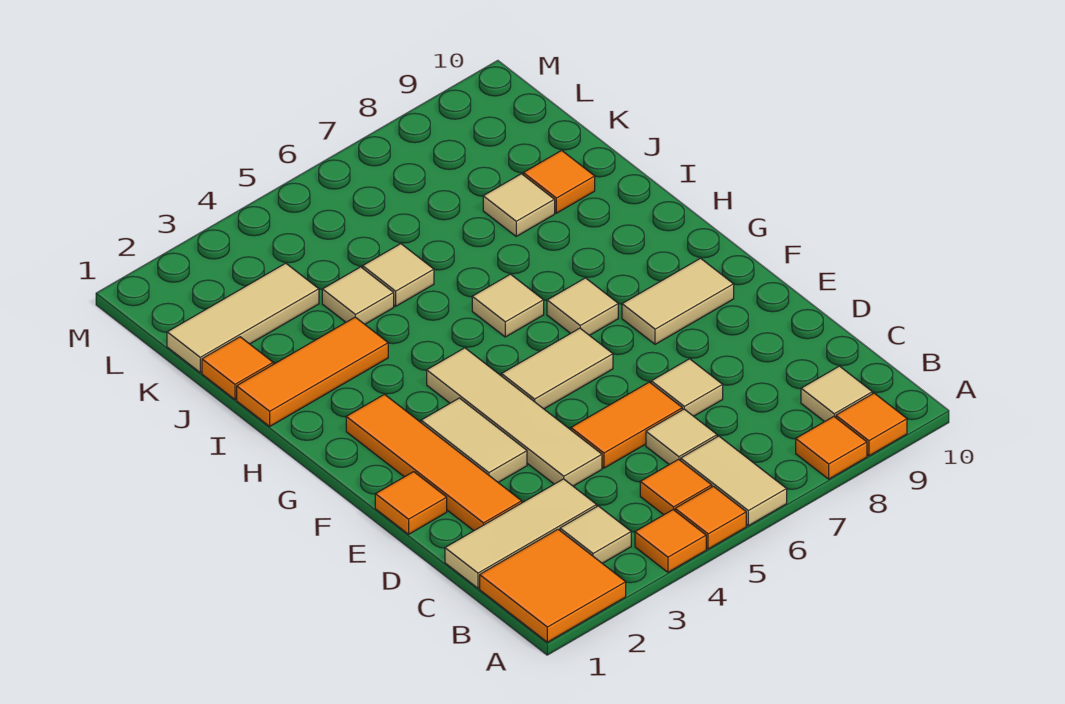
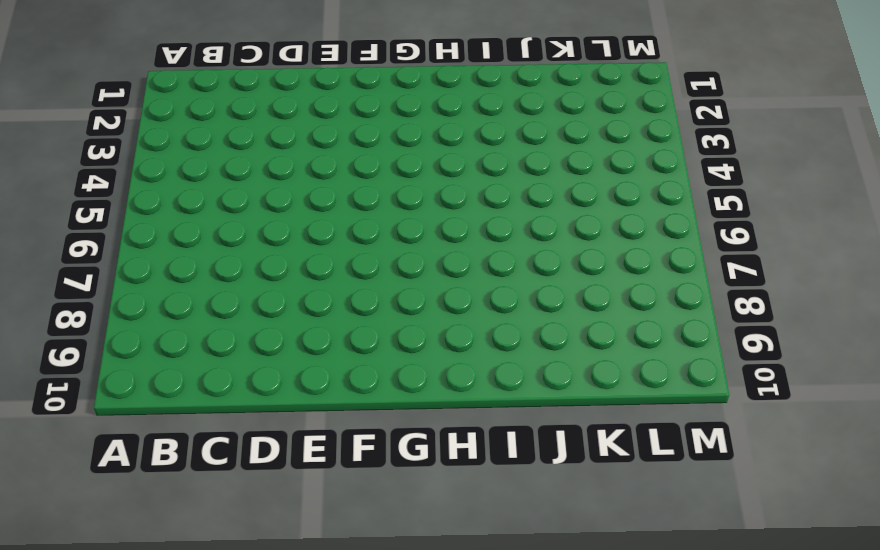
none -> orange 2x2 tile [480,529,626,642]
none -> orange 1x1 tile [635,510,706,572]
none -> orange 1x1 tile [675,486,746,549]

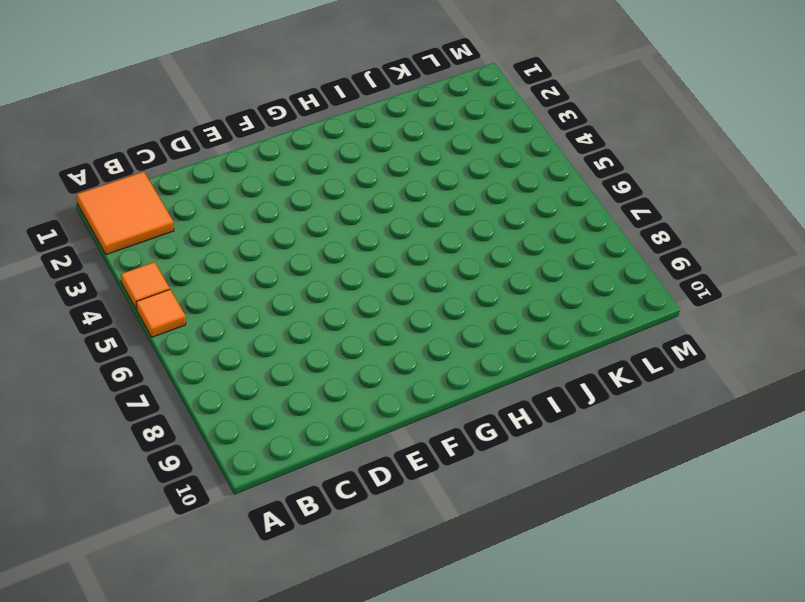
none -> tan 1x2 tile [681,436,787,526]
none -> orange 1x1 tile [796,417,867,479]
none -> orange 1x1 tile [836,393,907,456]

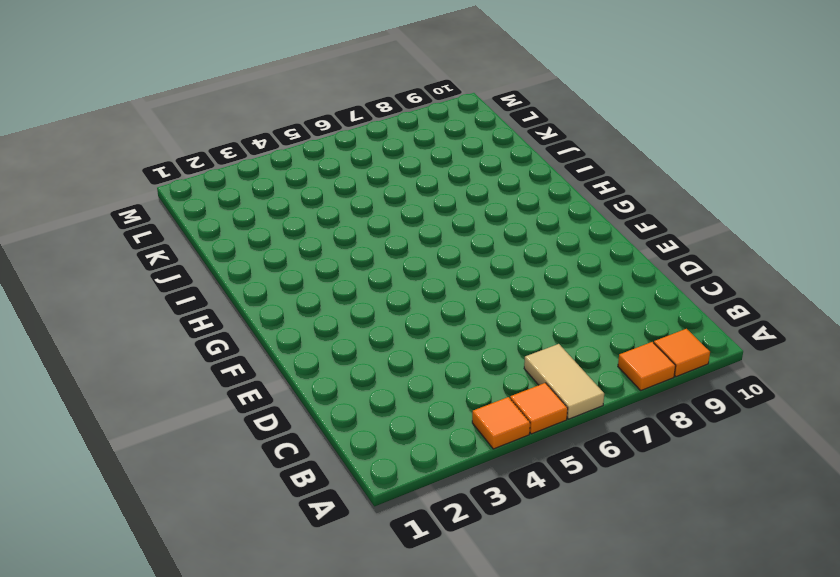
none -> orange 2x2 tile [480,529,626,642]
none -> tan 1x1 tile [560,506,631,563]
none -> orange 1x1 tile [640,459,712,515]

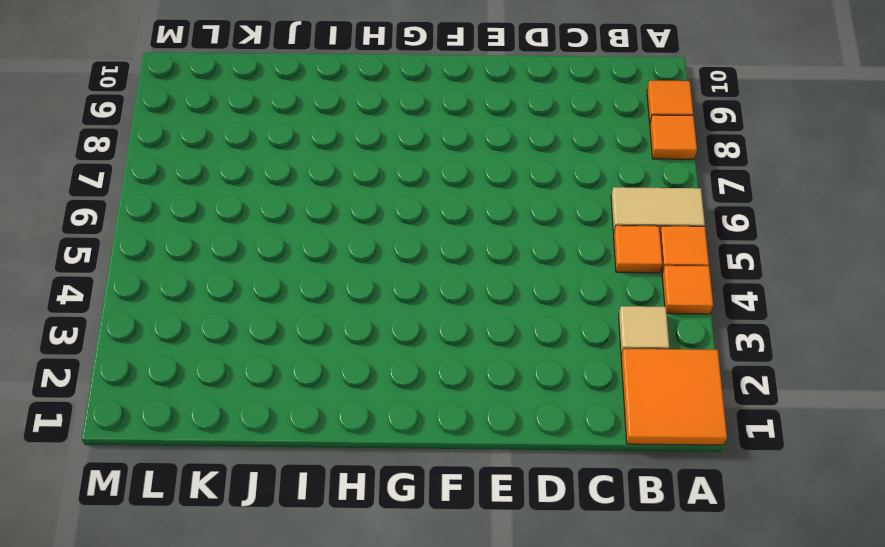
none -> tan 1x1 tile [801,366,872,422]
none -> tan 1x3 tile [445,479,597,588]
none -> tan 1x1 tile [646,409,717,465]

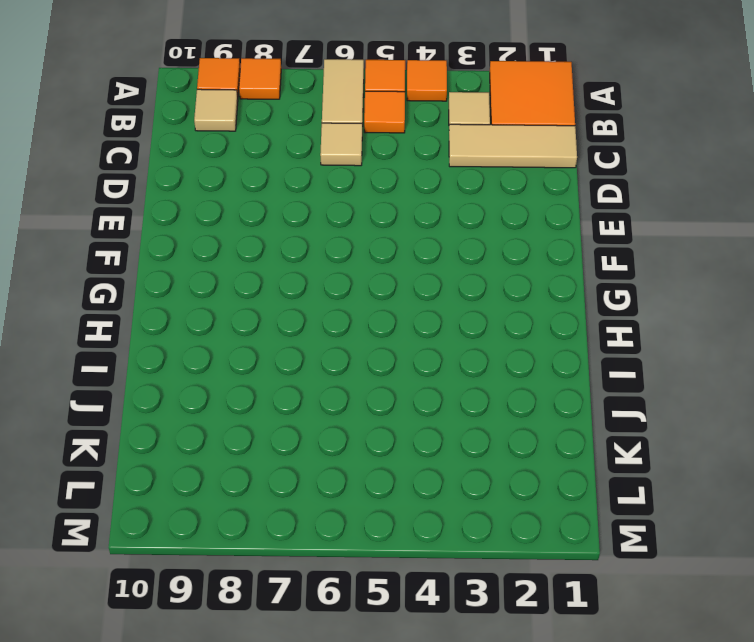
none -> orange 1x4 tile [346,394,522,531]
none -> tan 1x4 tile [427,348,602,486]
none -> orange 1x2 tile [571,382,682,468]

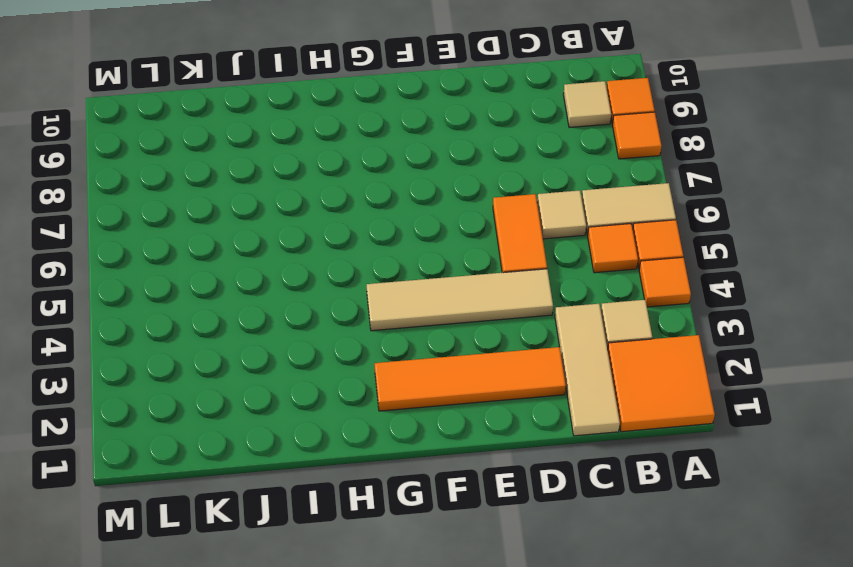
none -> tan 1x1 tile [651,359,723,416]
none -> orange 1x1 tile [375,472,447,534]
none -> tan 1x2 tile [421,398,527,482]

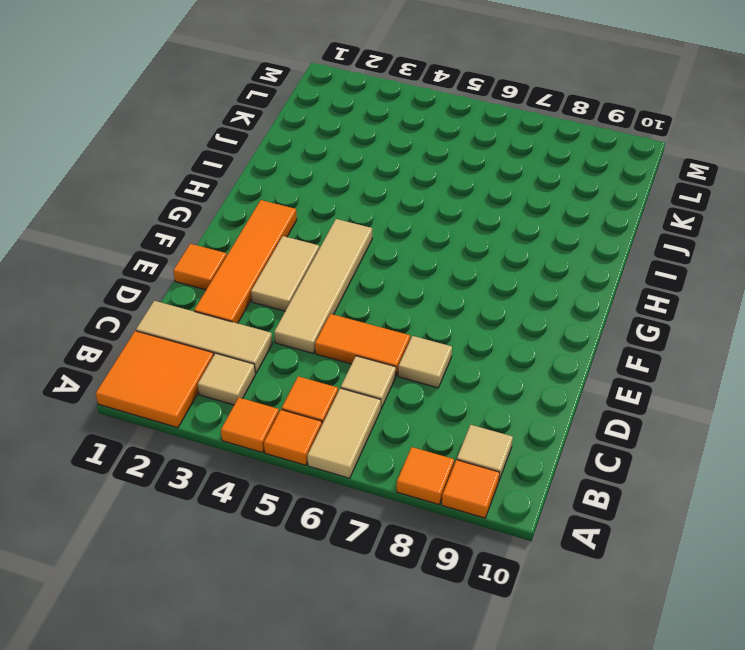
none -> tan 1x2 tile [502,328,613,409]
none -> tan 1x2 tile [622,258,734,344]
none -> tan 1x1 tile [547,278,618,335]

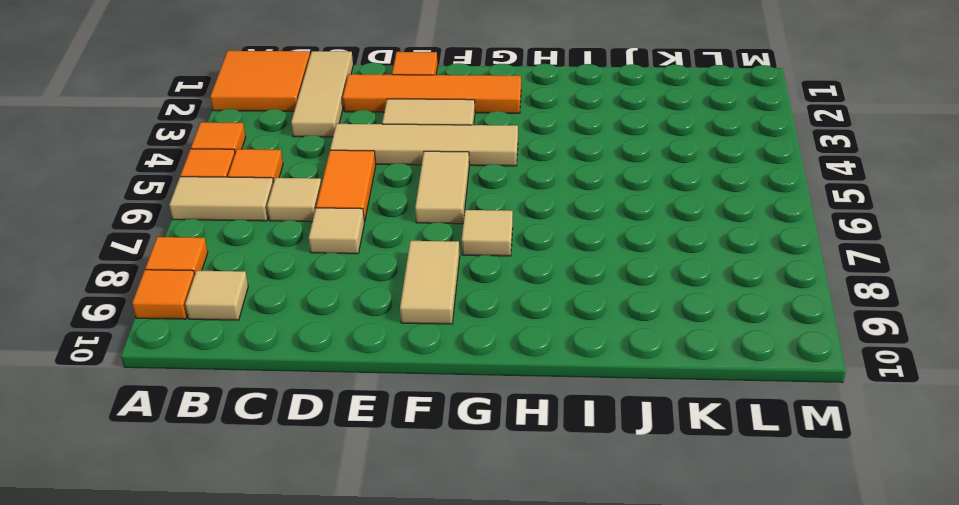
none -> tan 1x1 tile [560,506,631,563]
none -> tan 1x1 tile [472,274,544,337]
none -> orange 1x3 tile [237,317,388,426]

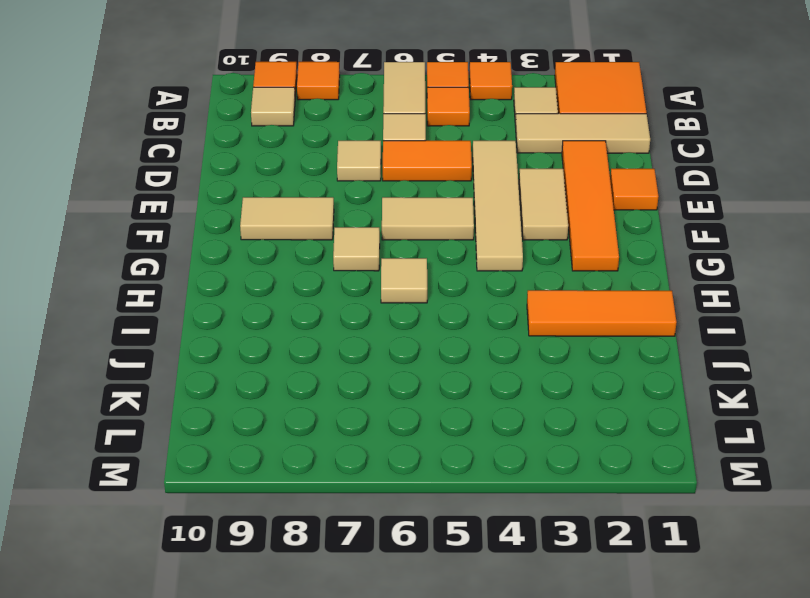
none -> orange 1x1 tile [202,337,273,399]
none -> tan 1x1 tile [322,267,394,324]
none -> tan 1x1 tile [363,244,434,306]

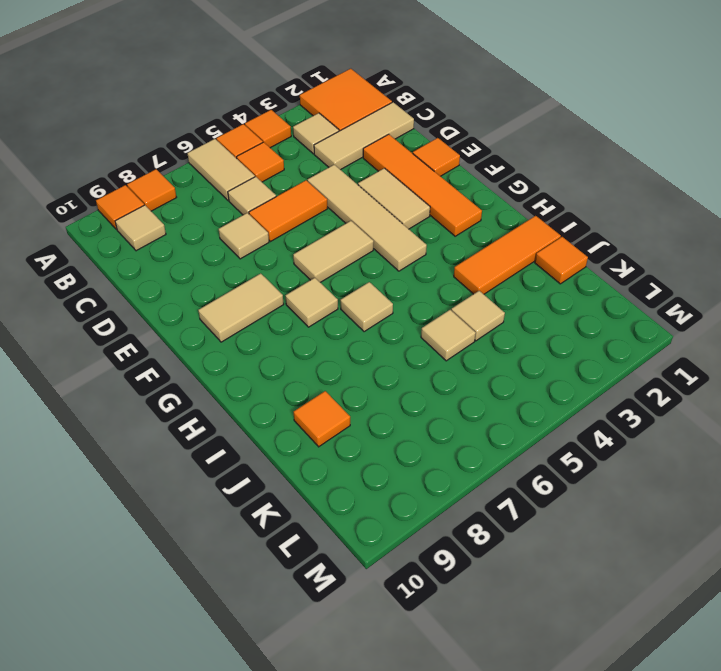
none -> tan 1x1 tile [483,174,555,236]
none -> tan 1x3 tile [167,263,319,372]

